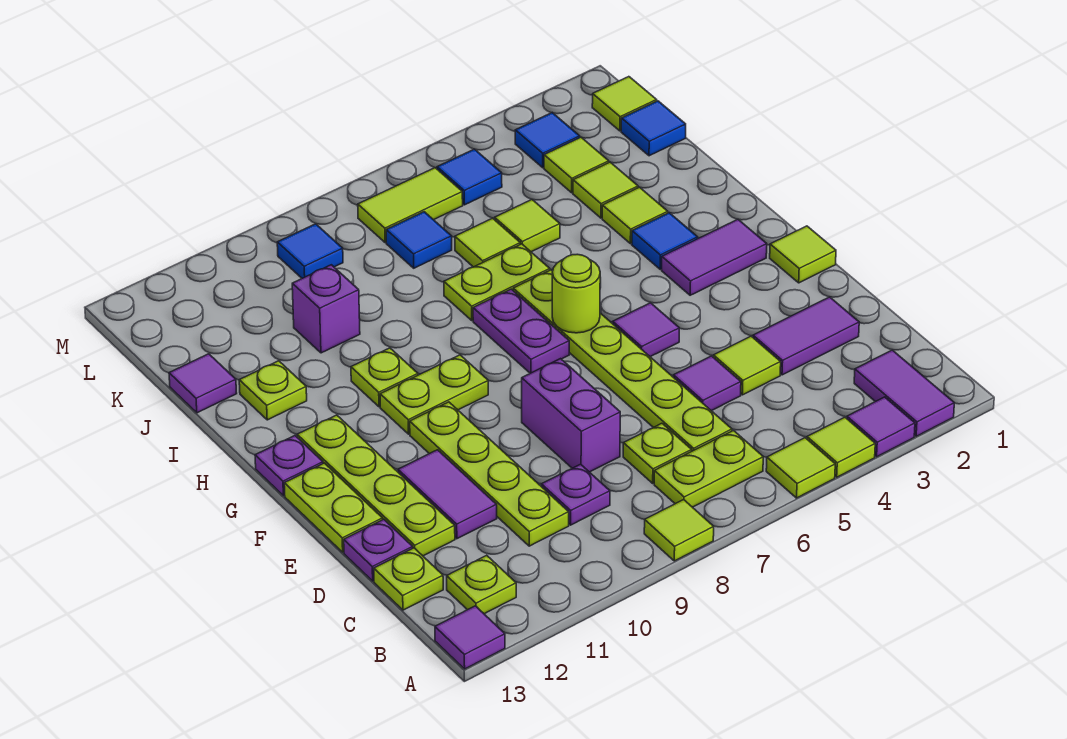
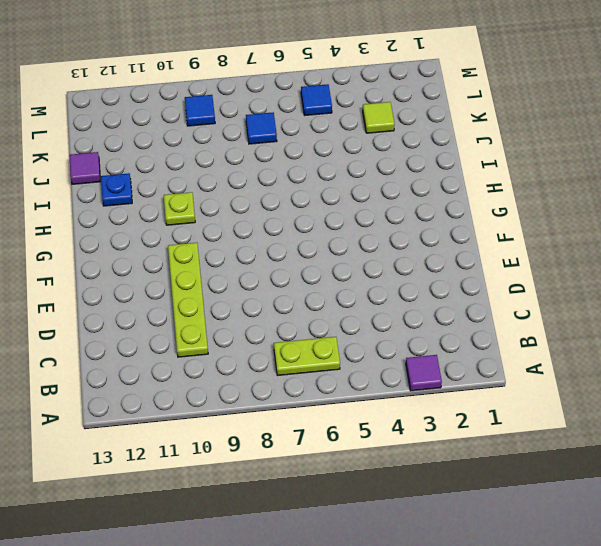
blue 1x1 plate [101,173,132,206] -> lime 1x1 plate [239,361,307,420]
none -> purple 1x2 tile [854,350,954,436]
none -> lime 1x1 tile [807,417,875,477]
none -> lime 1x1 tile [766,438,835,498]
none -> lime 1x1 tile [644,500,714,561]

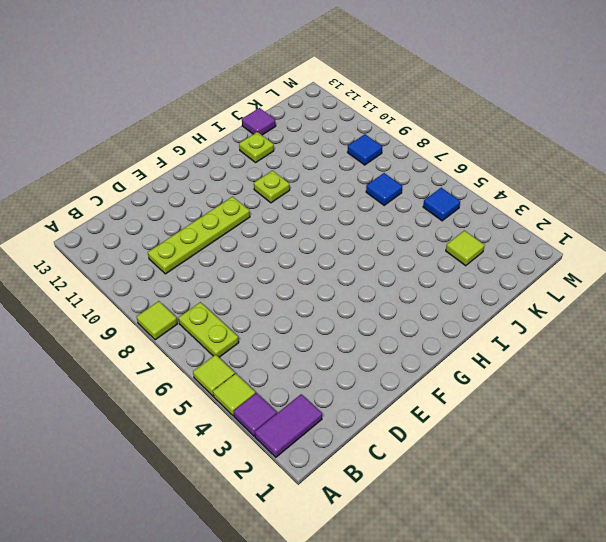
none -> purple 1x1 tile [435,606,505,669]
none -> lime 1x1 plate [447,555,516,614]
none -> lime 1x6 plate [513,270,732,451]
none -> lime 1x1 plate [623,423,692,483]

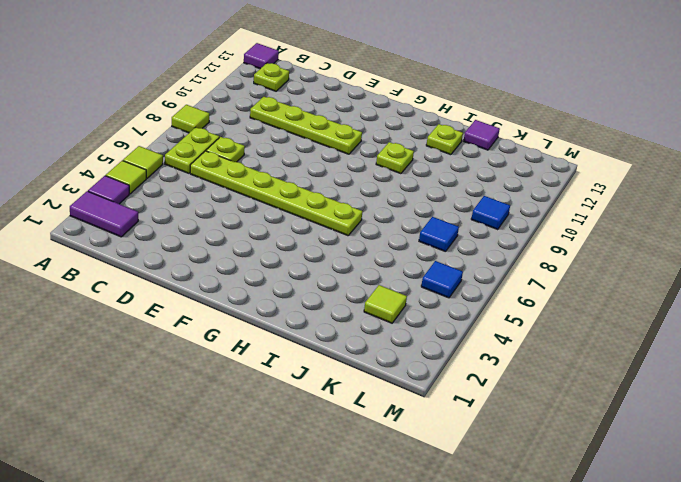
none -> purple 1x1 plate [541,464,610,525]
none -> lime 1x1 plate [374,548,443,610]
none -> purple 1x2 tile [753,297,859,375]
none -> lime 1x1 tile [713,336,781,395]

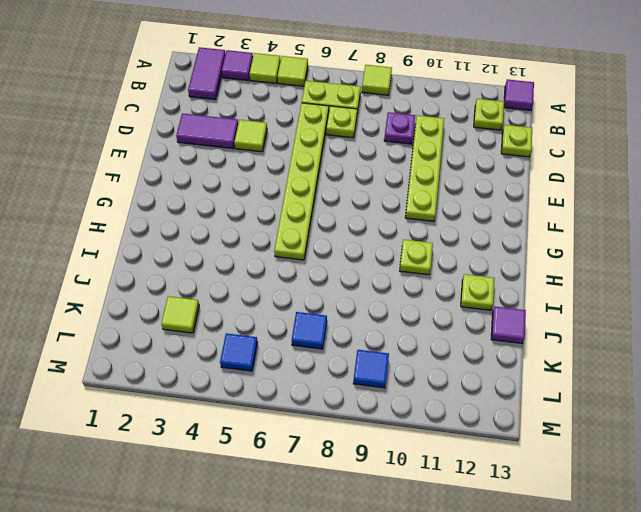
none -> purple 1x1 tile [673,356,741,411]
none -> purple 1x2 brick [522,359,620,472]
none -> purple 1x2 tile [398,450,497,539]
none -> lime 1x4 plate [297,415,455,556]

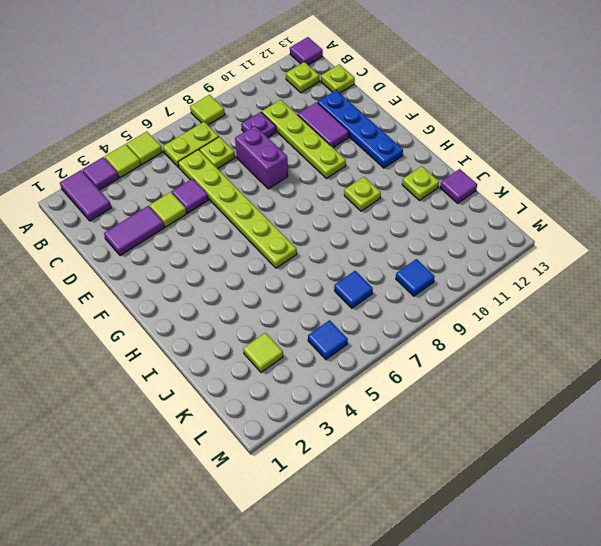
blue 1x4 plate [318,90,403,168] -> lime 1x4 plate [297,415,455,556]
none -> purple 1x1 plate [344,519,413,581]
none -> lime 1x2 plate [284,463,383,552]
none -> lime 1x1 tile [770,226,836,283]
none -> purple 1x1 tile [613,303,679,357]

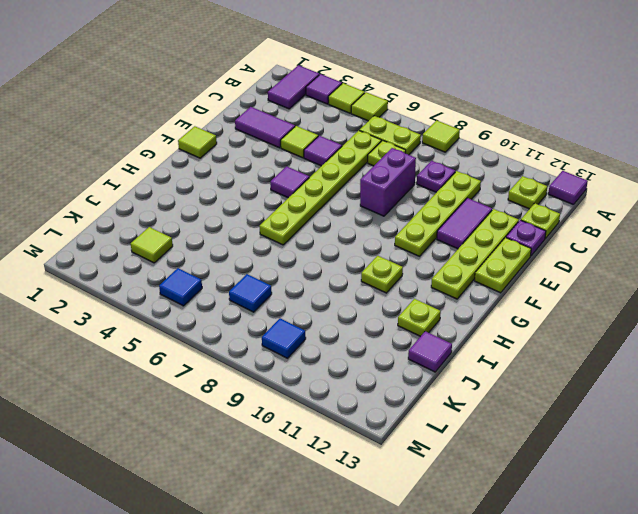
none -> purple 1x2 tile [662,219,767,295]
none -> purple 1x2 plate [473,289,569,373]
none -> lime 1x2 plate [380,355,488,434]
none -> purple 1x1 plate [255,436,323,496]

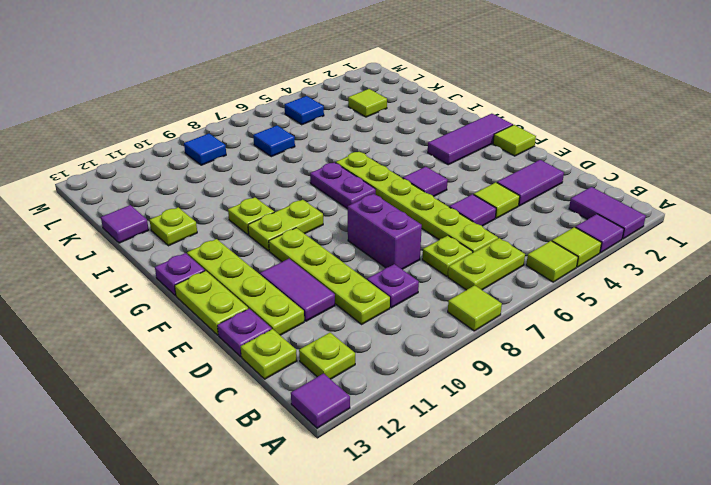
purple 1x3 tile [428,114,513,165] -> purple 1x2 tile [662,219,767,295]
none -> blue 1x1 tile [632,213,698,269]
none -> lime 1x1 tile [602,187,668,244]
none -> lime 1x2 plate [444,244,550,320]
none -> lime 1x1 tile [573,162,638,218]

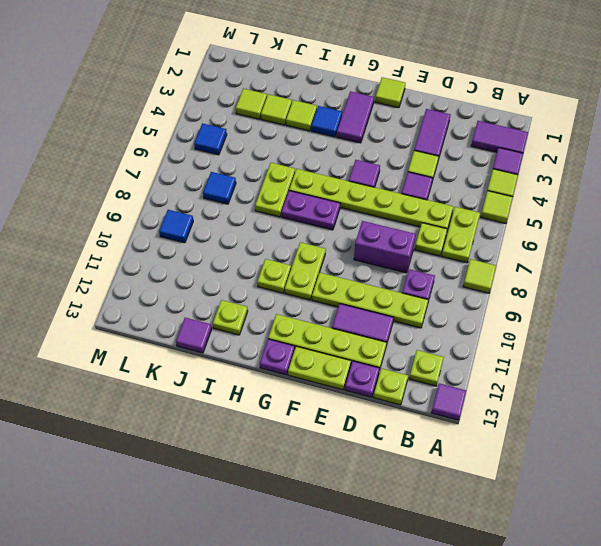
none -> lime 1x1 tile [495,199,560,252]
none -> lime 1x1 tile [455,218,520,267]
none -> purple 1x1 brick [292,265,360,353]
none -> blue 1x1 tile [621,101,686,156]

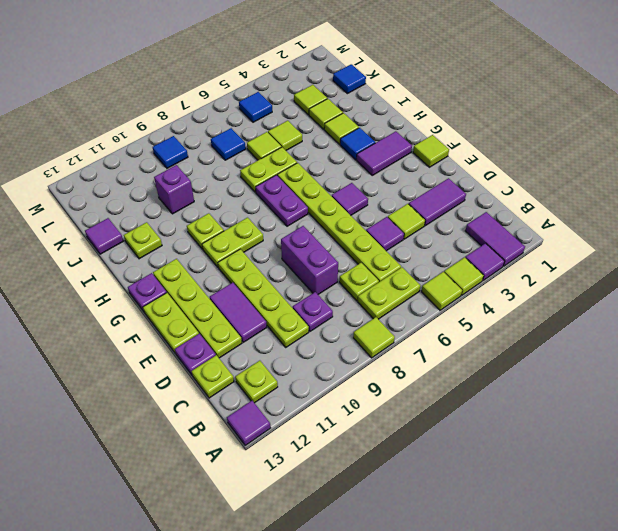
none -> lime 1x1 tile [592,77,657,131]
none -> blue 1x1 tile [515,113,580,168]
none -> lime 1x2 tile [358,168,463,243]
none -> lime 1x1 round brick [552,254,600,333]

